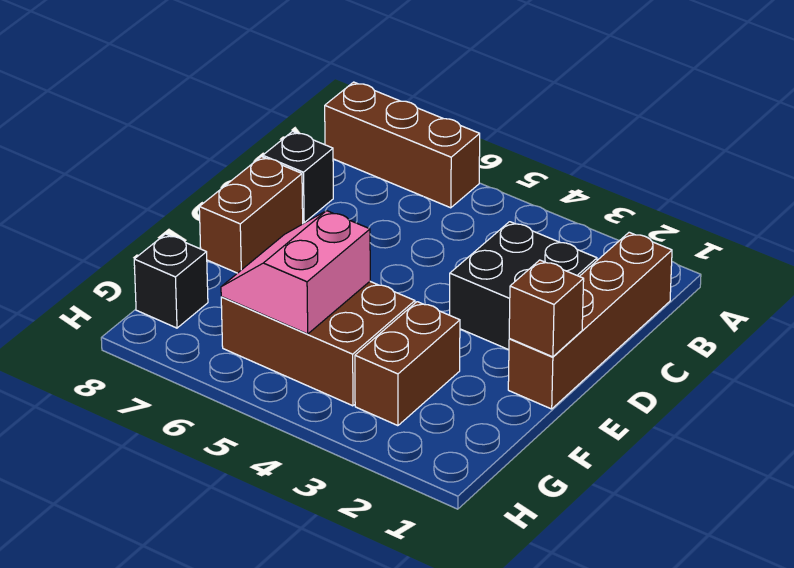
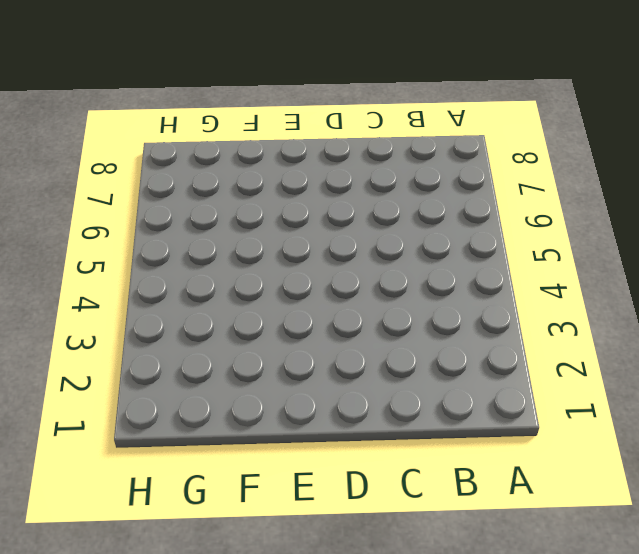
none -> brown 1x3 brick [325,82,480,208]
none -> brown 1x4 brick [508,232,672,409]

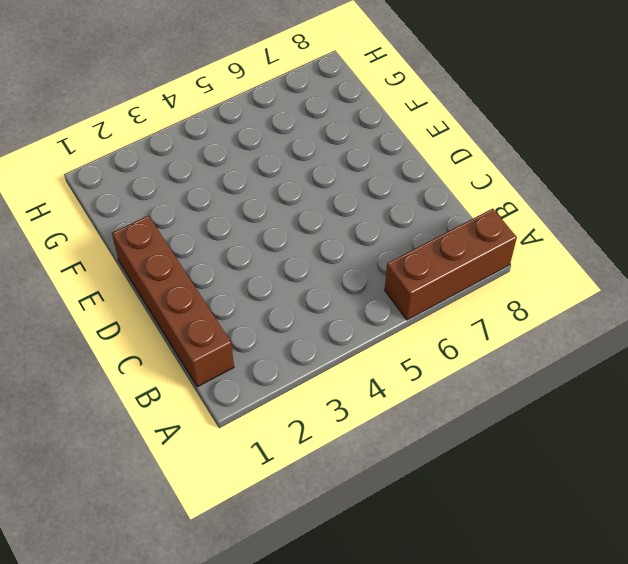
none -> black 2x2 brick [450,222,597,350]
none -> black 1x1 brick [263,131,333,223]

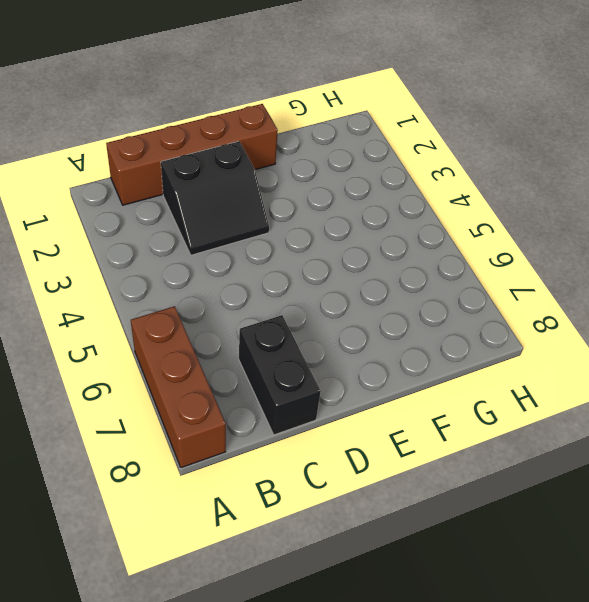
black 2x2 slope [161,141,269,255] -> black 2x2 brick [450,222,597,350]
black 1x2 brick [239,315,321,435] -> black 1x1 brick [263,131,333,223]
none -> brown 1x2 brick [199,157,303,273]
none -> brown 1x2 brick [355,302,460,426]

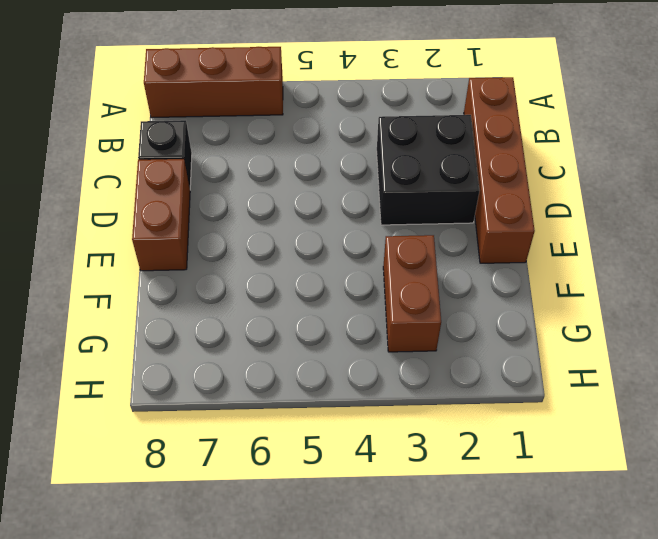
none -> brown 2x3 brick [221,282,415,406]
none -> black 1x1 brick [134,234,208,328]

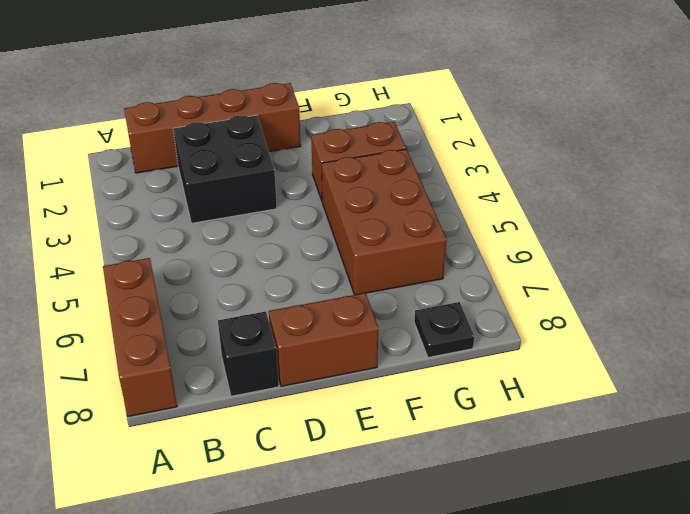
black 1x1 plate [414,302,474,358] -> black 1x1 brick [134,234,208,328]
none -> brown 1x1 brick [509,260,584,357]
none -> pink 2x2 slope [221,211,370,334]

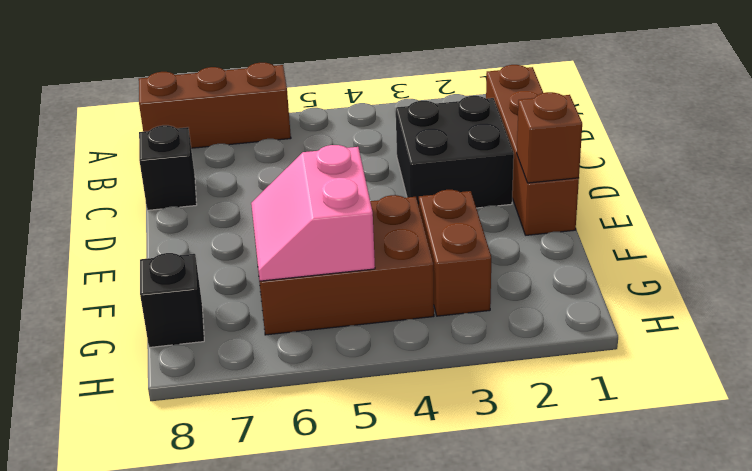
none -> brown 1x2 brick [199,157,303,273]

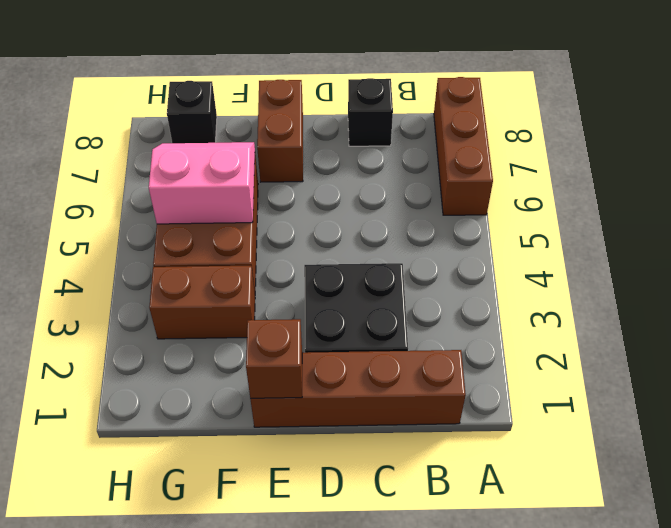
brown 1x2 brick [257,80,303,182] -> brown 1x2 brick turned to [199,157,303,273]

